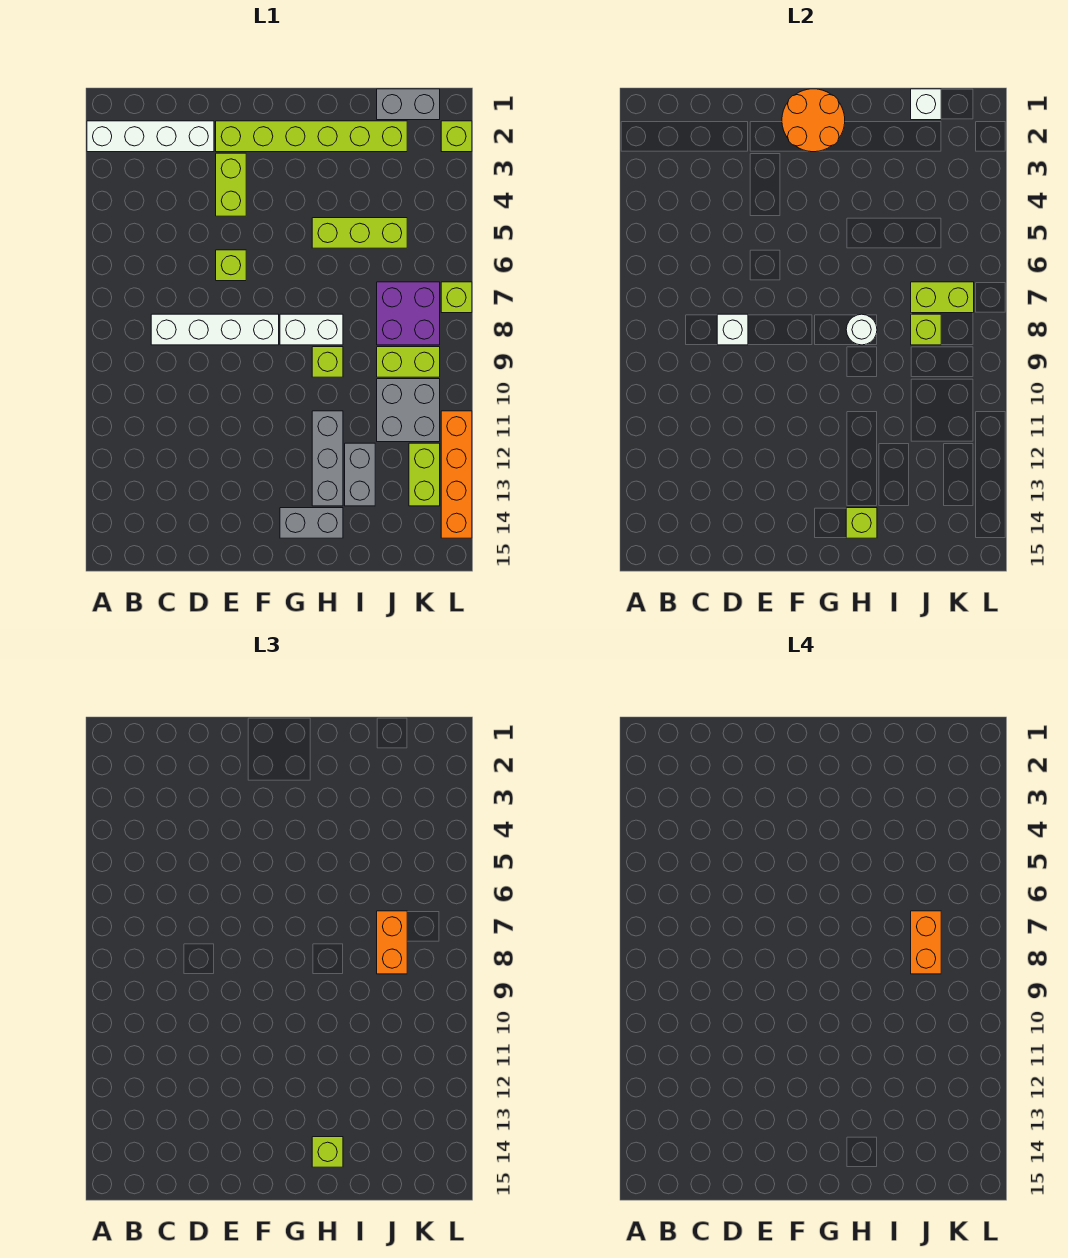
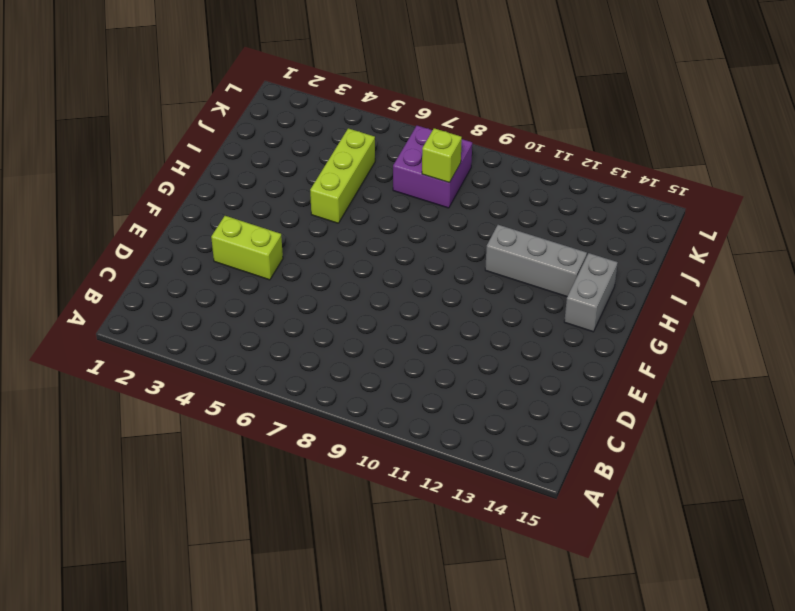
none -> white 1x4 brick [87,121,214,152]
none -> white 1x4 brick [151,314,279,345]
none -> lime 1x6 brick [216,121,407,152]

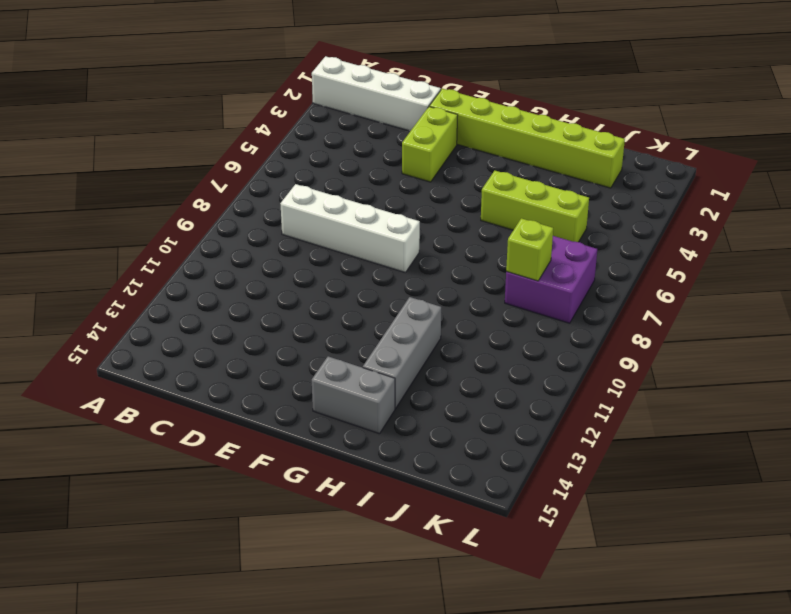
none -> lime 1x1 brick [216,250,246,281]
none -> white 1x2 brick [280,314,343,345]
none -> lime 1x1 brick [312,347,343,377]

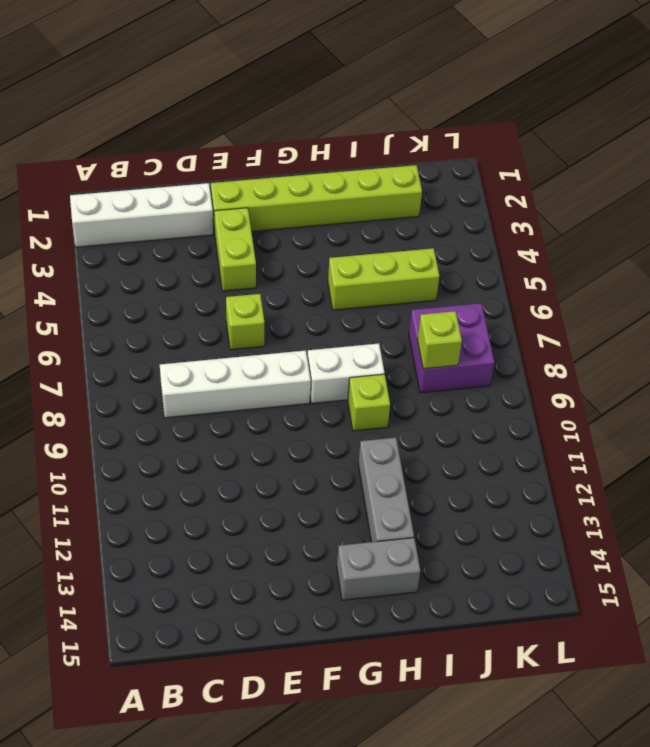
none -> grey 1x2 brick [345,443,375,506]
none -> grey 1x2 brick [377,89,440,120]
none -> lime 1x2 brick [377,347,440,377]

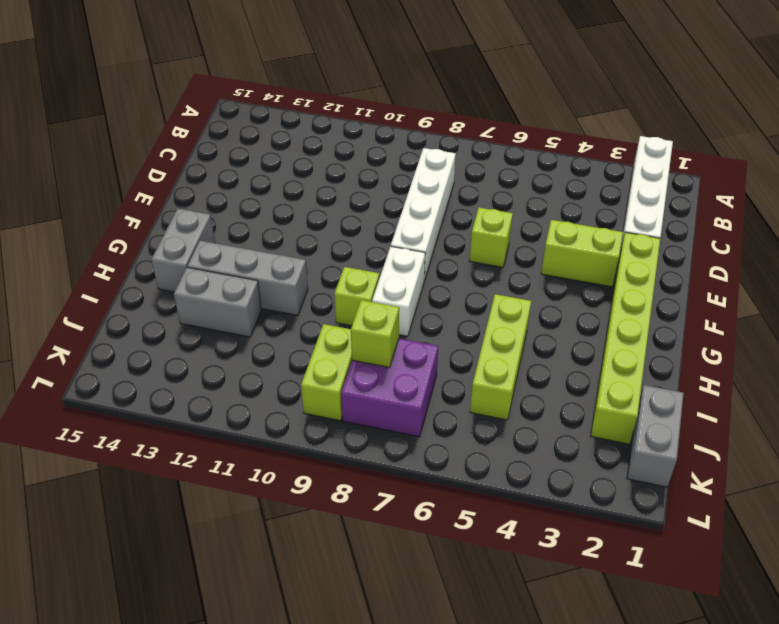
none -> grey 2x2 brick [377,379,440,442]
none -> lime 1x2 brick [409,443,440,506]
none -> lime 1x1 brick [441,121,472,152]

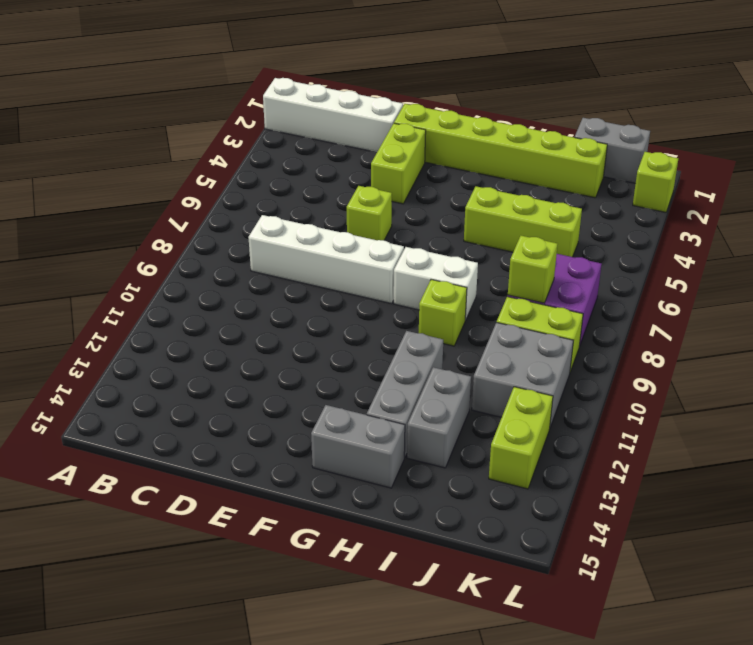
none -> lime 1x1 brick [441,282,472,313]
none -> orange 1x4 brick [441,411,472,538]
none -> white 1x1 brick [717,314,748,345]

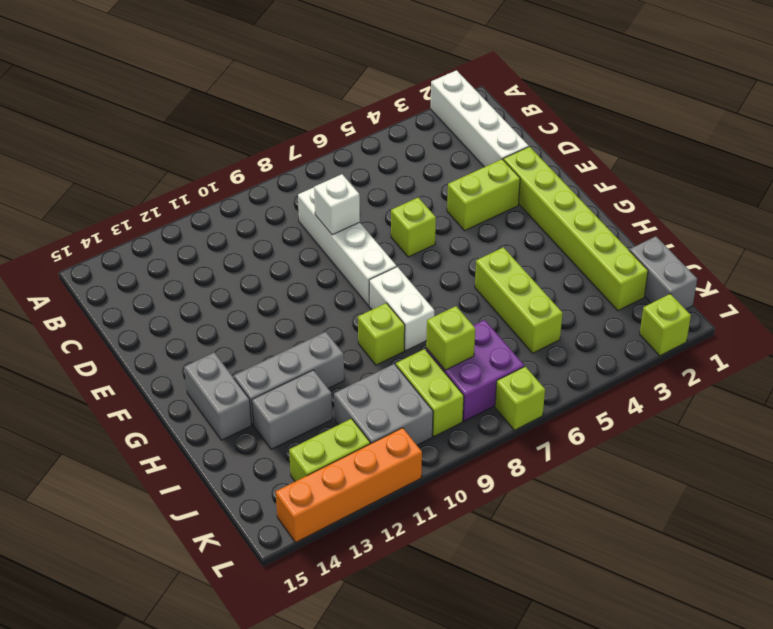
none -> orange 2x2 round brick [782,89,845,152]
none -> white 1x1 round brick [846,314,877,345]
none -> lime 1x1 brick [846,508,877,538]

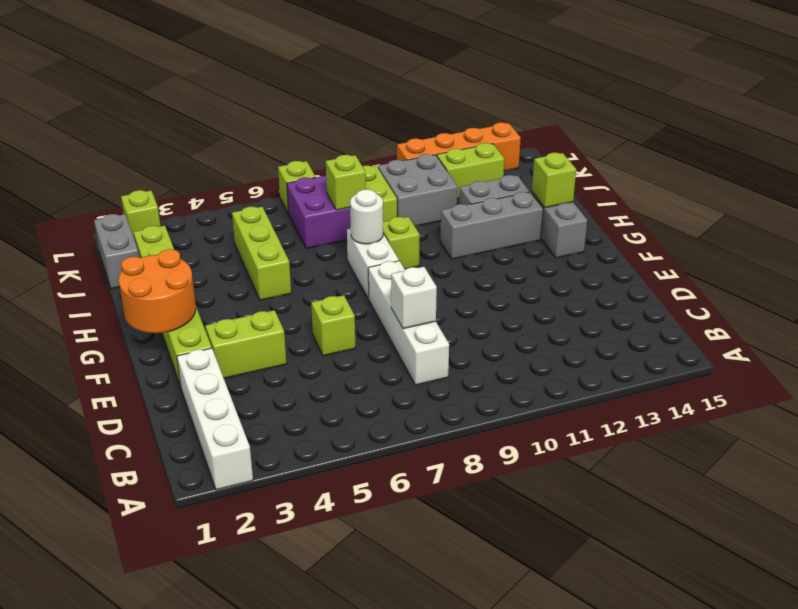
none -> white 1x1 brick [911,89,941,120]
none -> lime 1x2 brick [911,282,974,313]
none -> lime 1x1 brick [312,1137,343,1167]

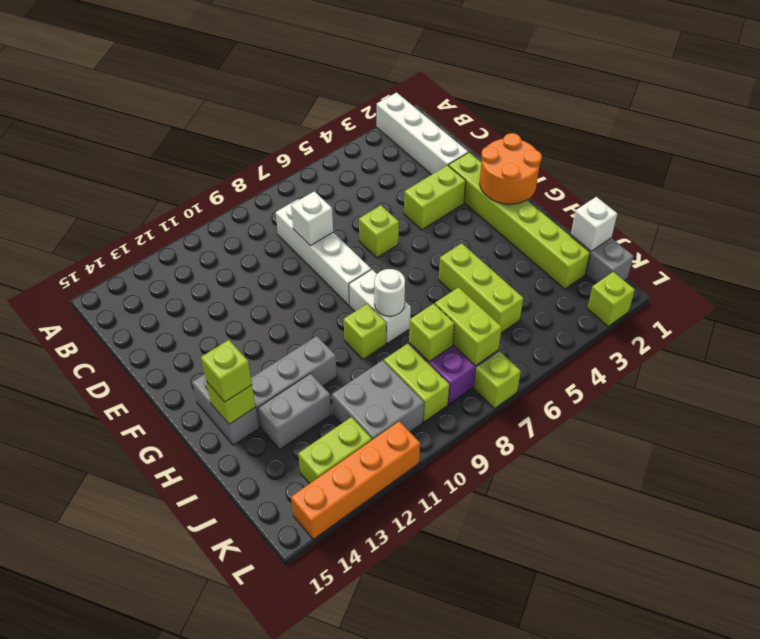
none -> orange 1x2 brick [377,911,407,974]
none -> orange 1x2 brick [911,911,941,974]

